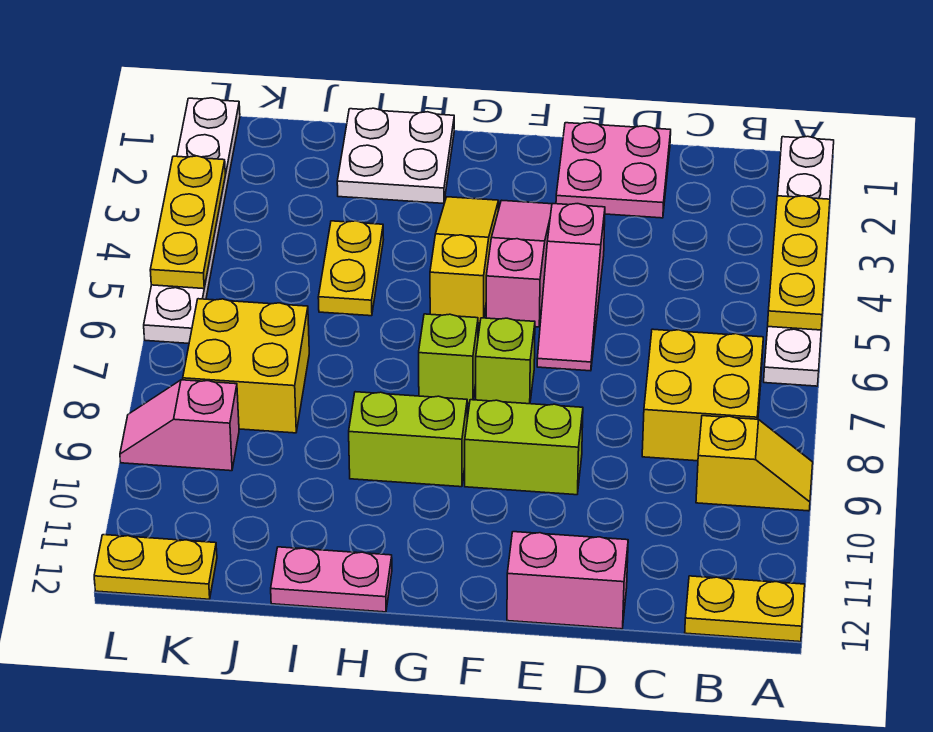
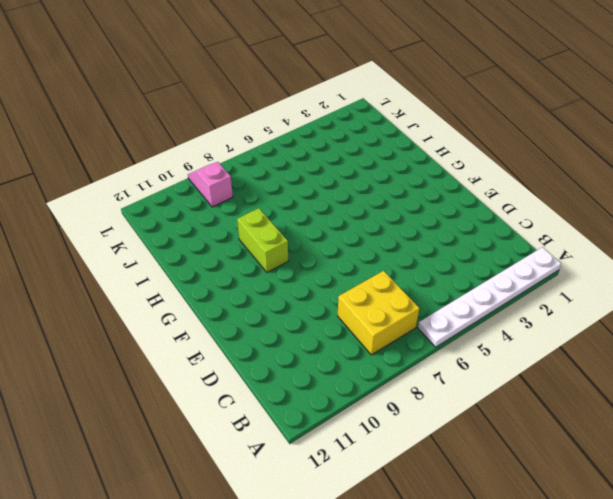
none -> yellow 1x2 slope [696,416,813,511]
none -> yellow 1x2 plate [685,576,805,642]
none -> pink 2x2 plate [556,122,671,218]

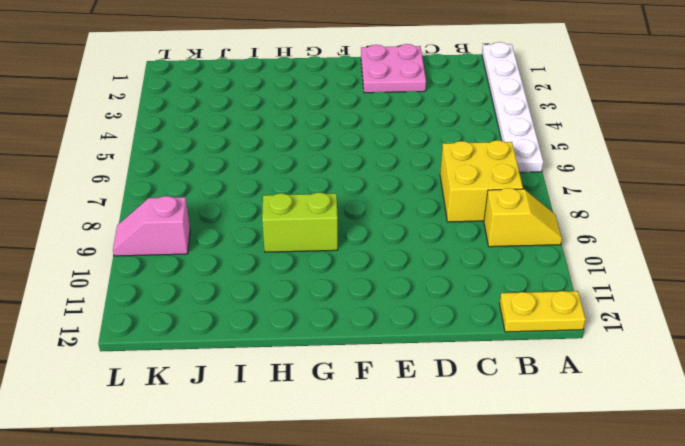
none -> pink 1x2 brick [507,532,628,629]
none -> pink 1x3 slope [537,204,605,371]
none -> lime 1x2 brick [465,400,583,495]

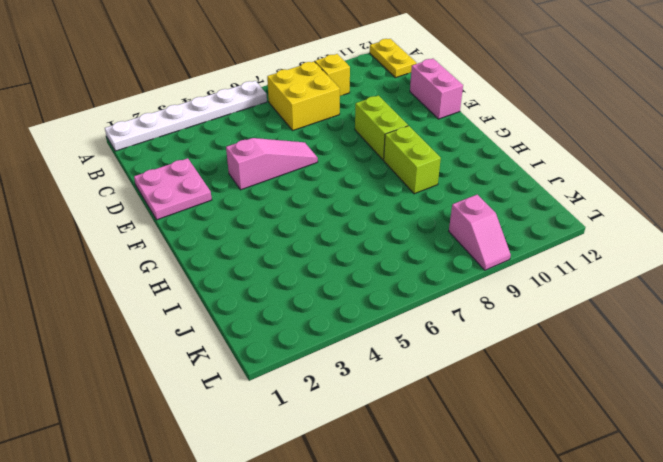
none -> pink 1x3 slope [486,200,552,327]
none -> lime 1x1 brick [476,318,535,404]
none -> yellow 1x3 slope [430,197,499,323]

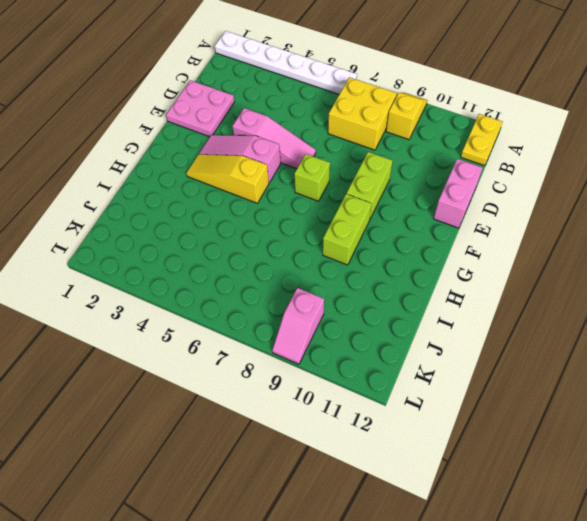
none -> lime 1x1 brick [419,314,478,403]
none -> white 2x2 plate [337,108,454,204]
none -> pink 1x2 plate [271,547,392,612]

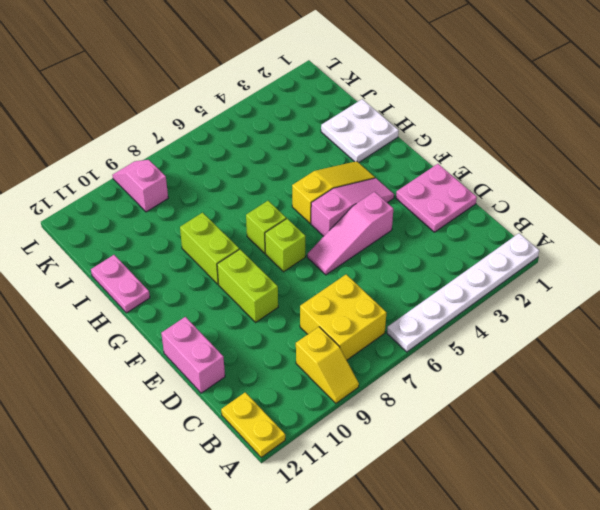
none -> yellow 1x2 plate [318,221,384,316]
none -> yellow 2x2 brick [183,299,309,433]
none -> yellow 1x2 plate [94,535,217,599]

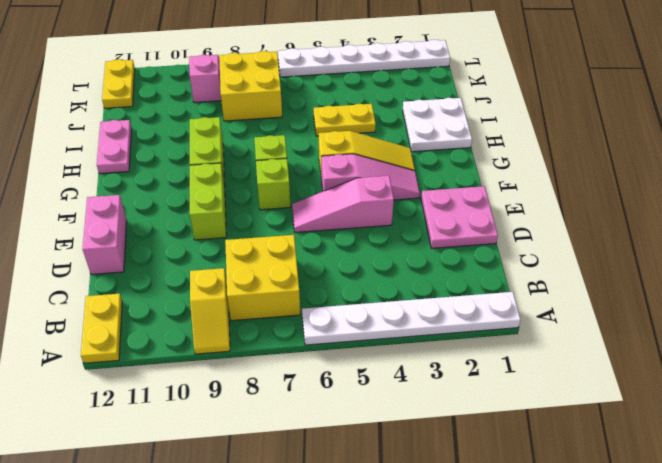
none -> yellow 1x3 plate [768,196,830,330]
none -> yellow 1x3 plate [150,156,225,289]

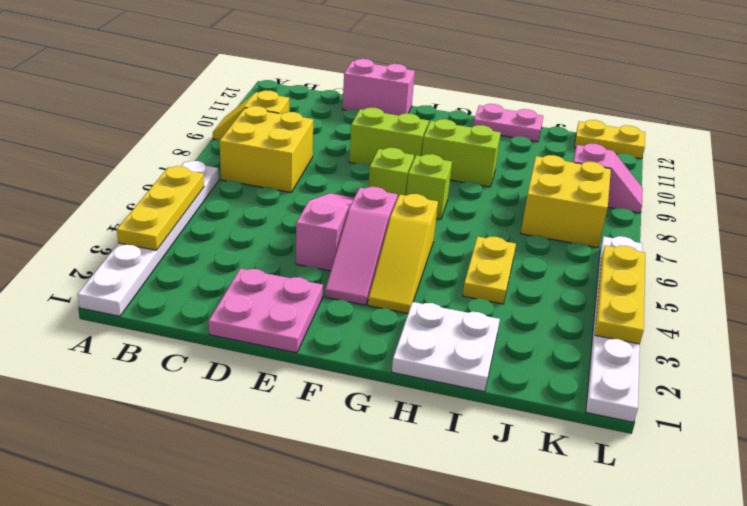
none -> yellow 1x2 plate [685,576,805,642]

